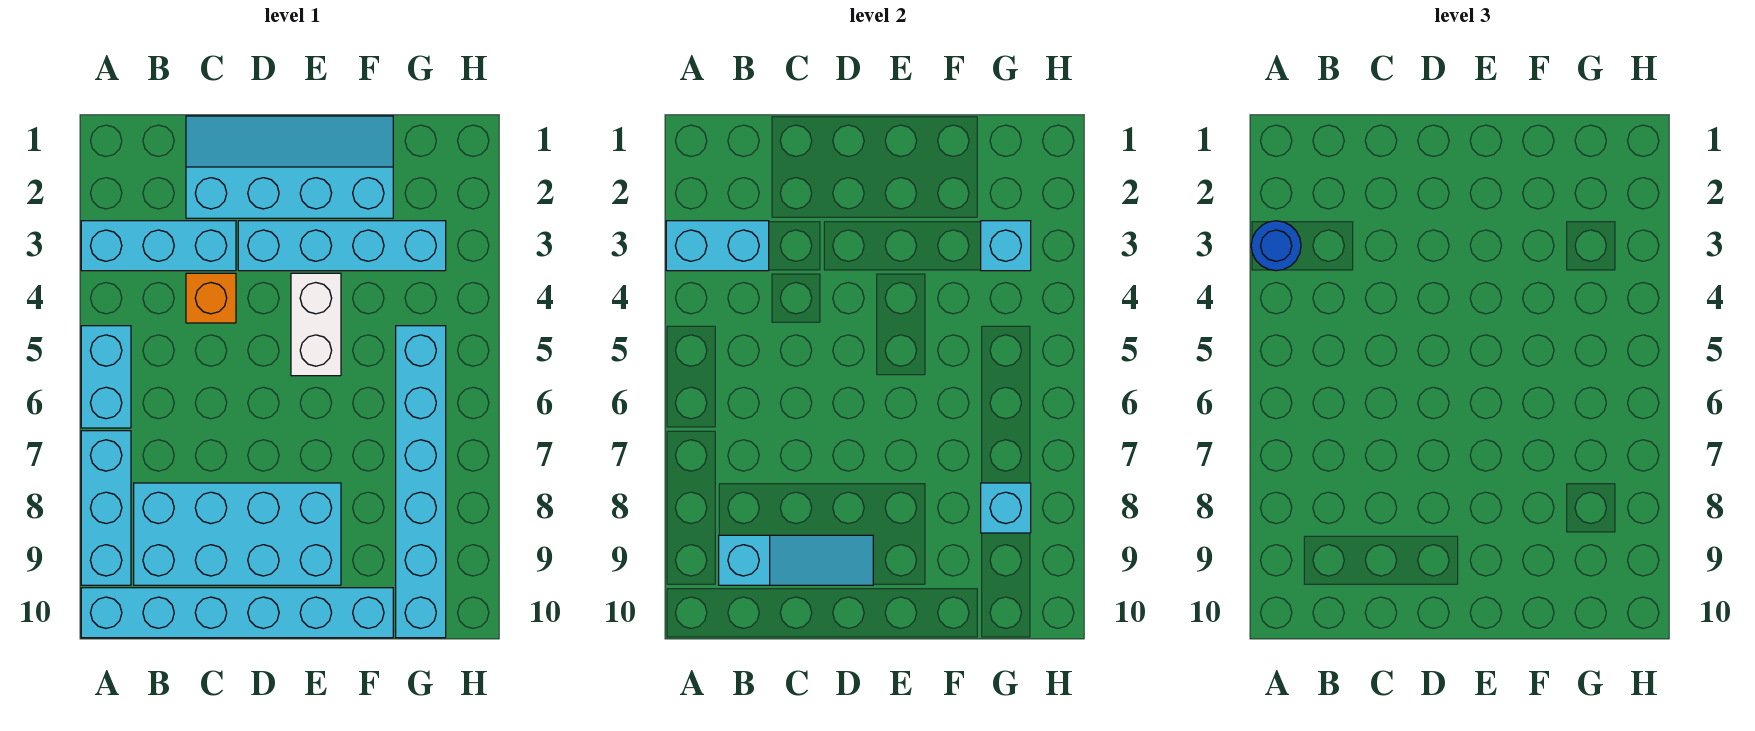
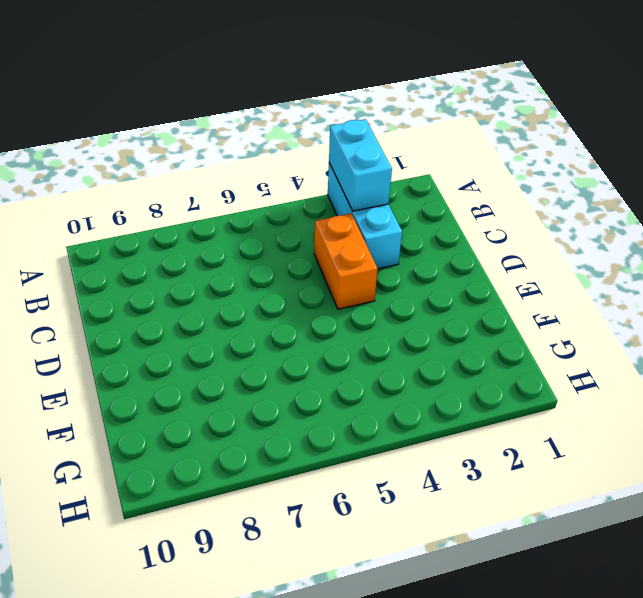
orange 1x2 brick [314,214,378,309] -> orange 1x1 brick [186,273,236,323]
none -> cyan 1x2 brick [81,326,131,428]
none -> cyan 1x3 brick [81,431,131,585]
none -> cyan 1x6 brick [81,588,393,638]

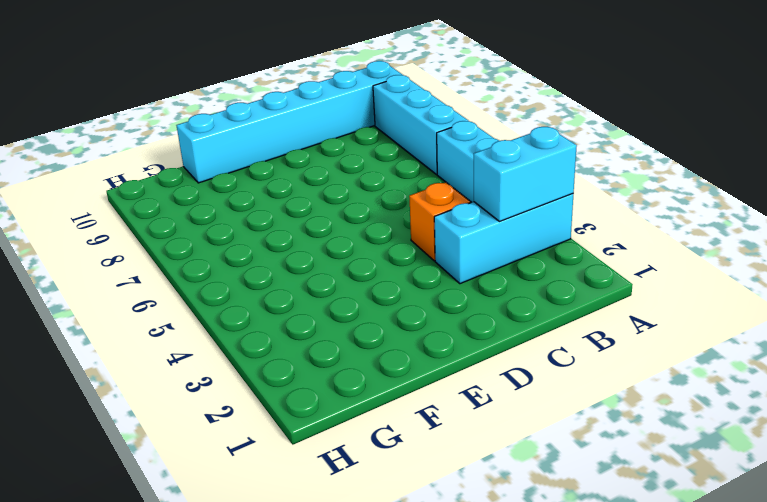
none -> cyan 2x4 brick [134,483,341,585]
none -> cyan 2x4 slope [186,116,393,218]
none -> cyan 1x4 brick [238,221,446,271]

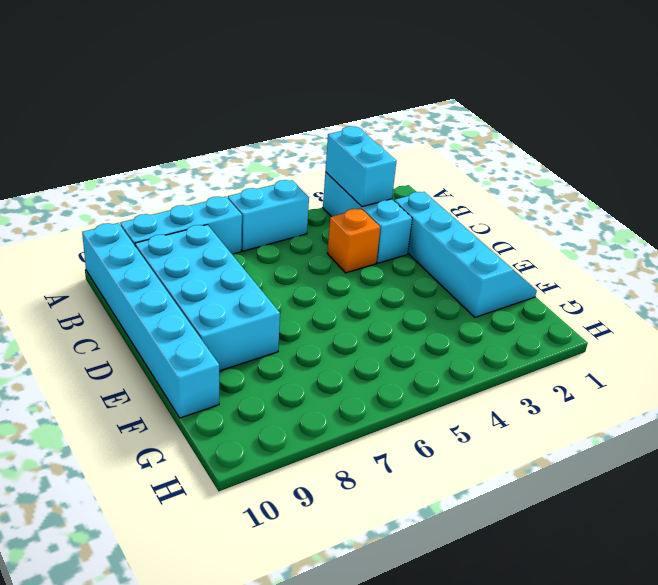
none -> cyan 1x4 brick [238,221,446,271]
none -> white 1x2 brick [291,273,341,376]
none -> cyan 1x6 brick [396,326,446,638]

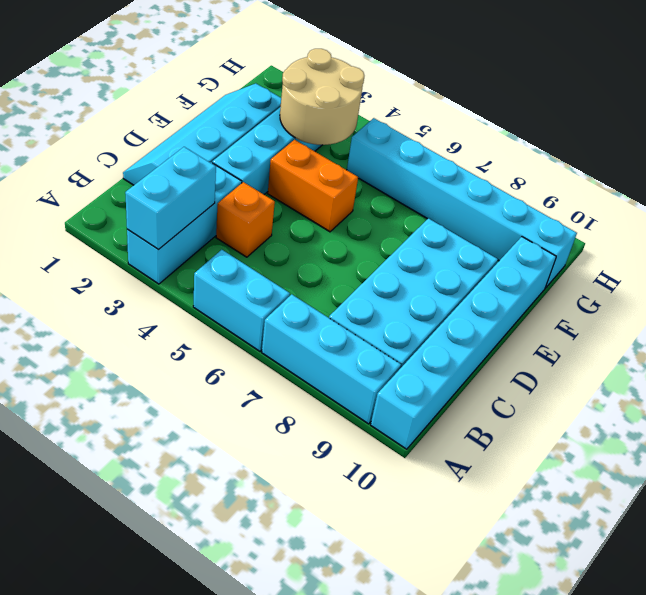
orange 1x2 brick [268,140,358,232] -> white 1x2 brick [291,273,341,376]
tan 2x2 round brick [280,49,364,145] -> cyan 1x1 brick [981,221,1031,271]
none -> cyan 1x3 slope [719,535,873,585]
none -> cyan 1x1 brick [981,483,1031,533]
none -> blue 1x1 round brick [1251,221,1301,271]

